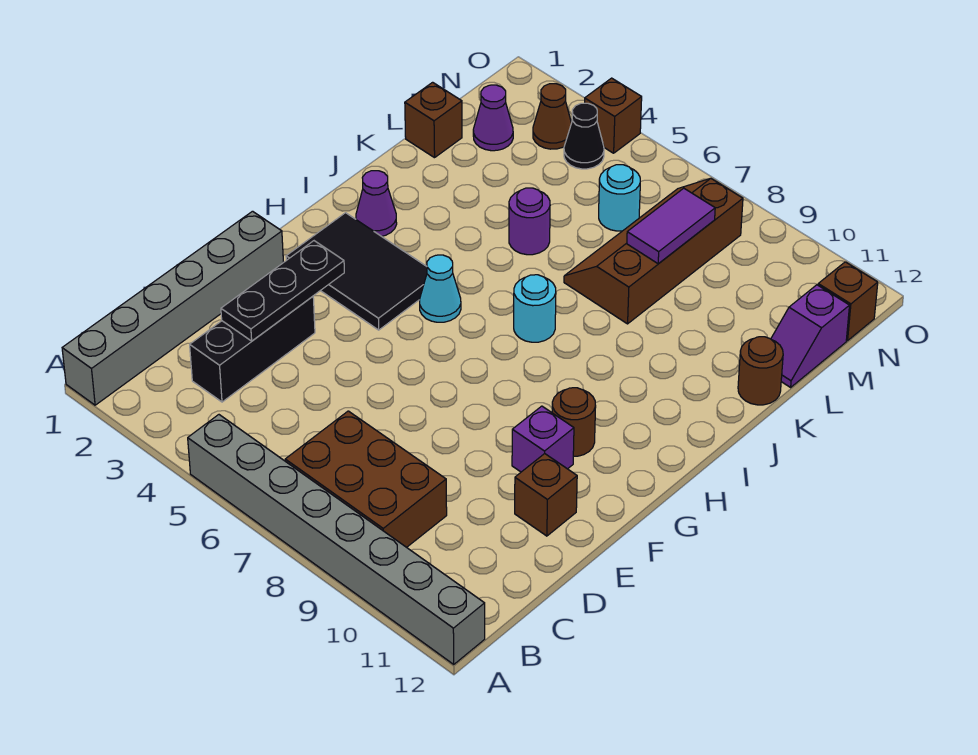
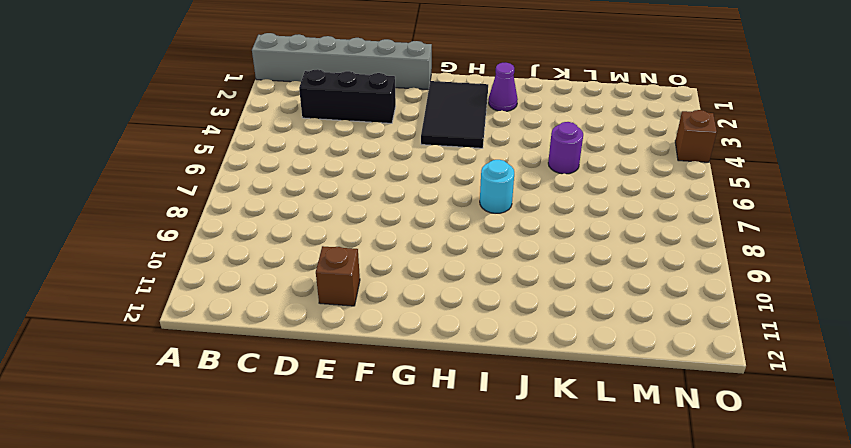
none -> grey 1x8 brick [188,415,485,664]
none -> brown 2x3 brick [285,411,447,547]
none -> purple 1x1 brick [512,406,574,472]

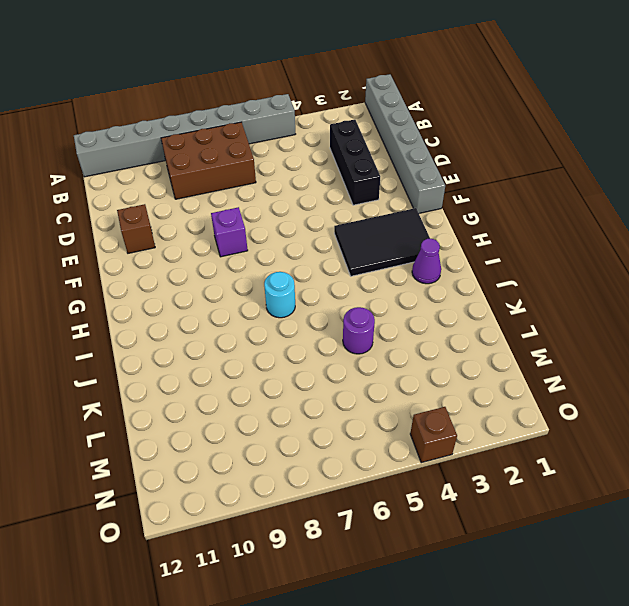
purple 1x1 brick [211,207,248,257] -> purple 1x1 brick moved to [512,406,574,472]
none -> brown 1x1 round brick [552,388,596,456]
none -> cyan 1x1 cone [420,255,461,322]
none -> brown 2x4 slope [564,178,743,324]

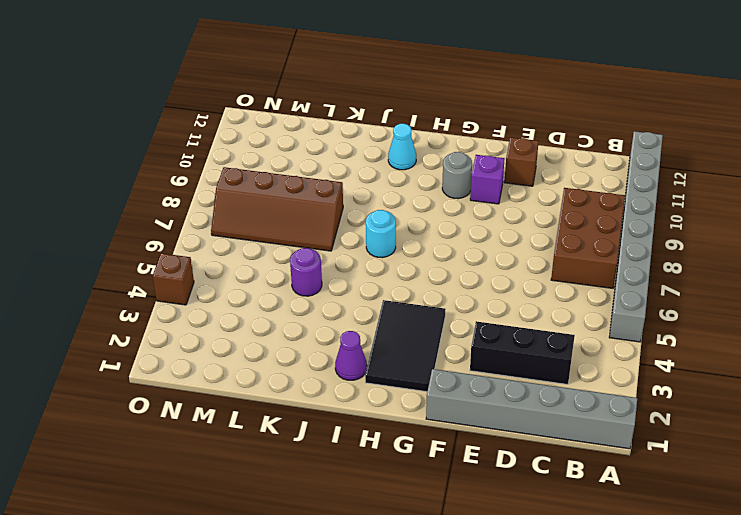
grey 1x1 round brick [442,152,472,199] -> brown 1x1 round brick [552,388,596,456]
cyan 1x1 cone [388,124,416,170] -> cyan 1x1 cone moved to [420,255,461,322]
none -> brown 1x1 round brick [738,337,783,405]
none -> brown 1x1 brick [405,82,462,158]
none -> purple 1x2 slope [771,285,849,387]

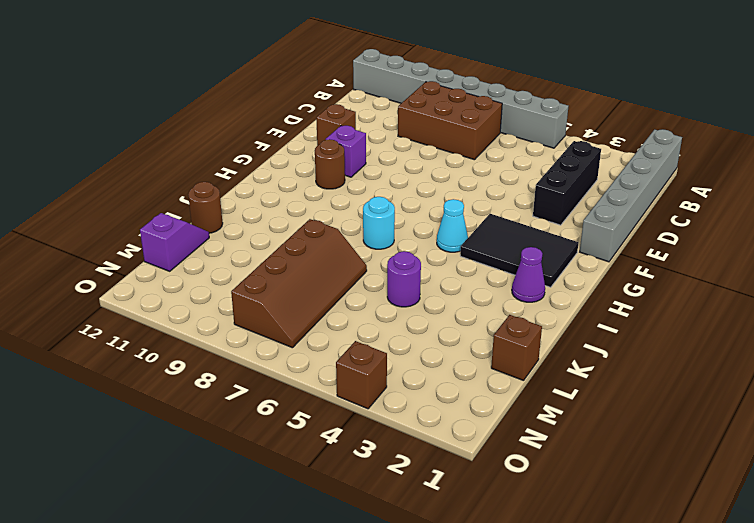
none -> purple 1x1 cone [473,85,513,151]
none -> cyan 1x1 round brick [599,165,640,231]
none -> brown 1x1 cone [533,84,571,149]

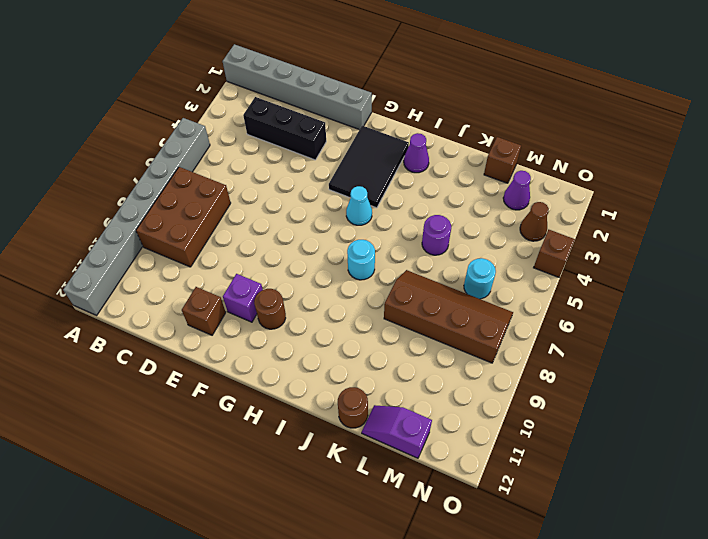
none -> black 1x1 cone [564,103,604,169]
none -> brown 1x1 brick [818,262,878,341]
none -> black 1x3 plate [221,241,344,341]

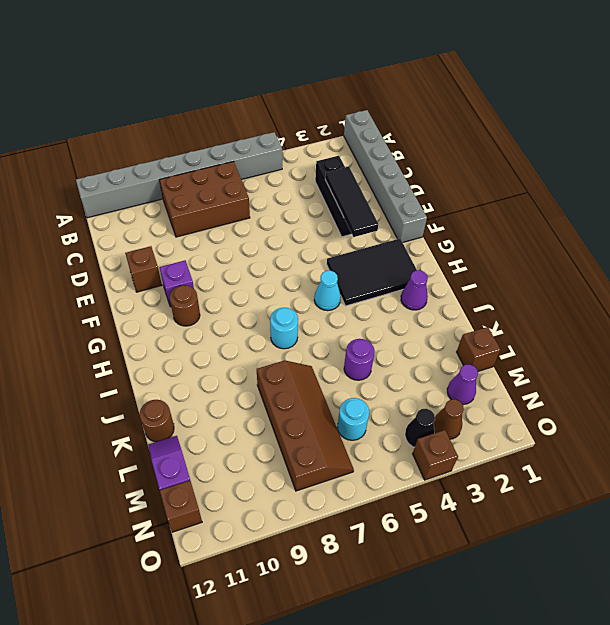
black 1x3 tile [325,167,378,237] -> black 1x3 plate [221,241,344,341]
none -> purple 1x2 tile [627,188,715,264]

